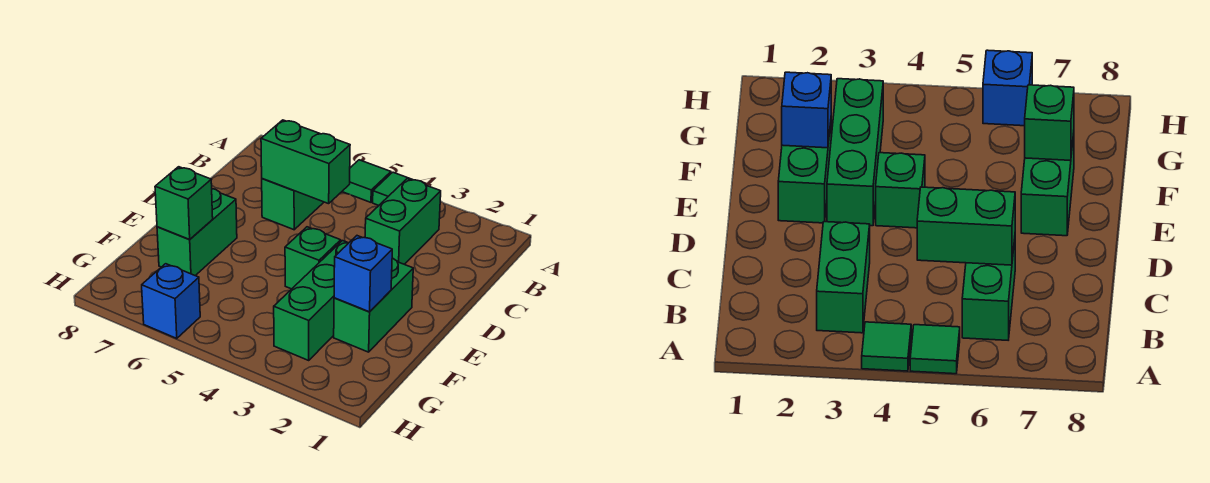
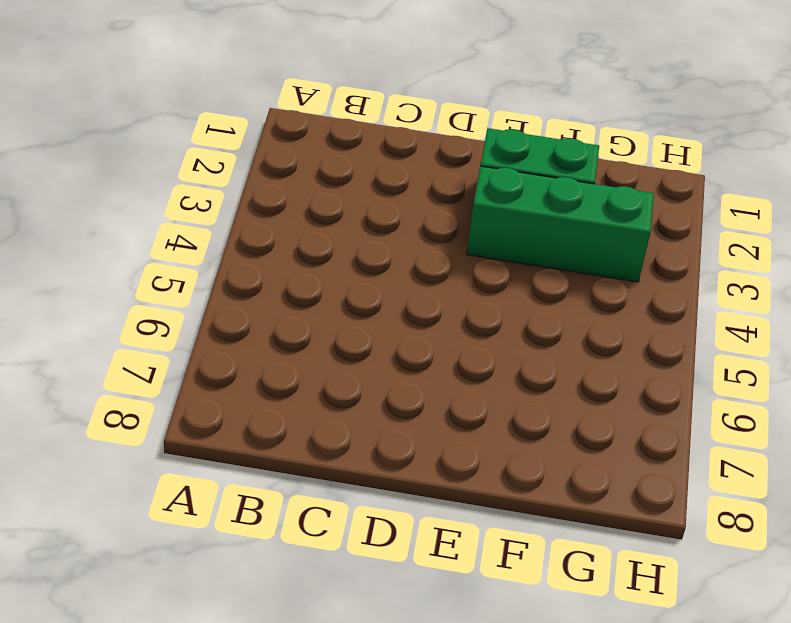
none -> green 1x1 tile [373,172,413,205]
none -> green 1x1 tile [342,160,391,202]
none -> green 1x2 brick [365,178,441,264]

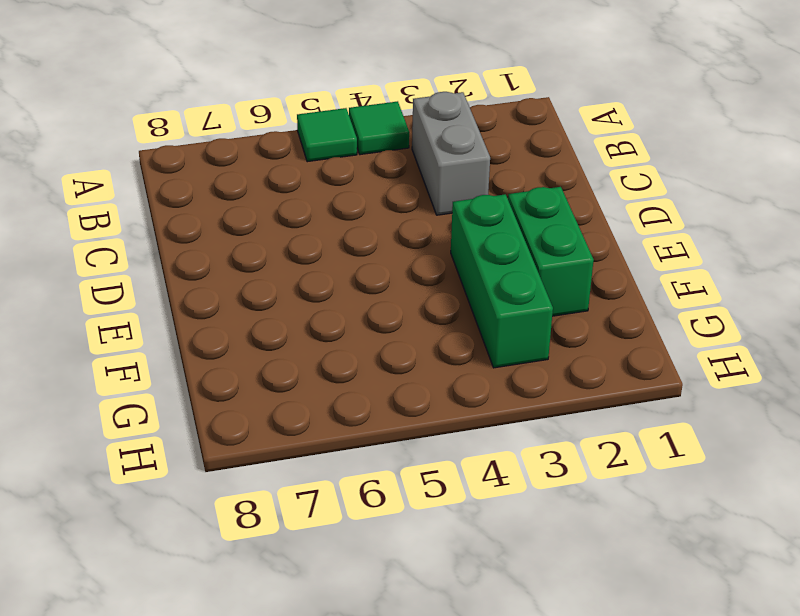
grey 1x2 brick [412,92,490,215] -> green 1x2 brick [365,178,441,264]
none -> green 1x2 brick [262,179,324,230]
none -> green 1x1 brick [285,227,341,289]
none -> green 1x2 brick [157,189,237,276]

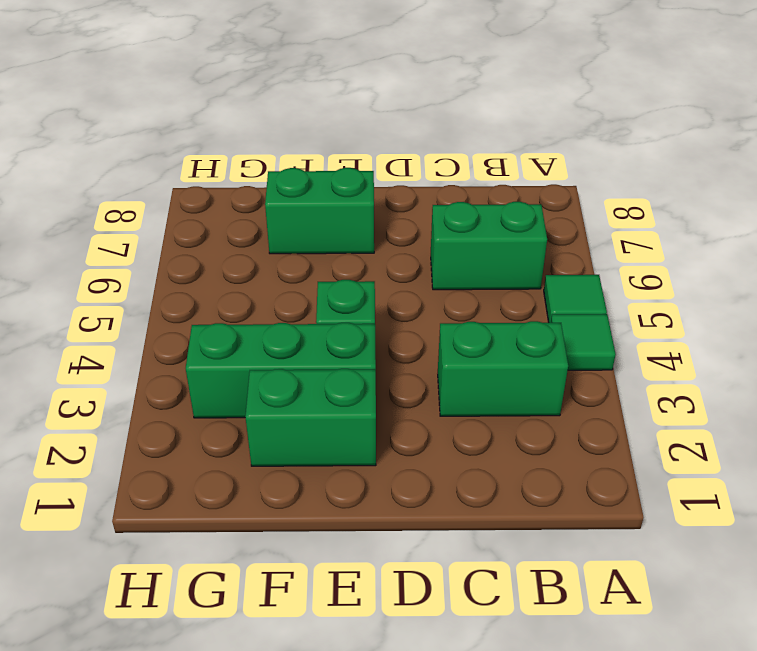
none -> blue 1x1 brick [142,264,200,339]
none -> green 1x2 brick [261,120,350,204]
none -> blue 1x1 brick [334,236,392,312]

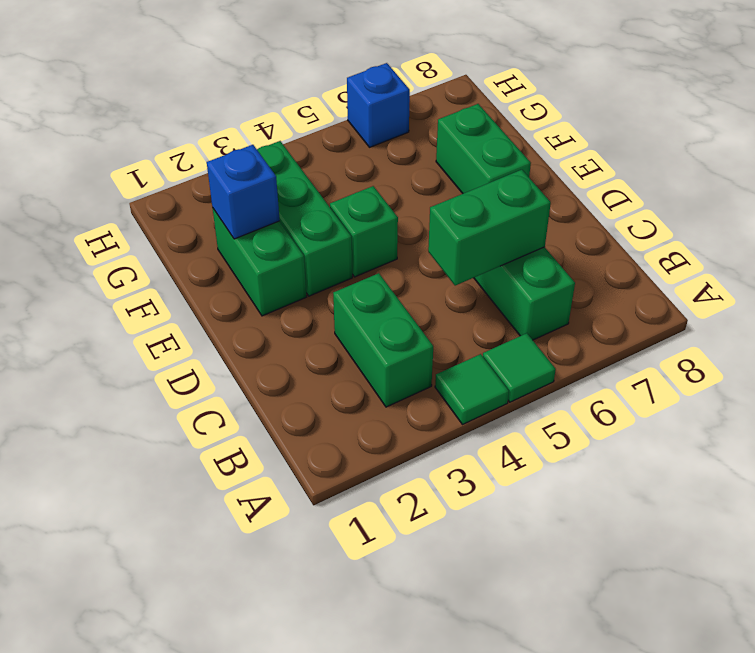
none -> green 1x1 brick [155,167,213,240]

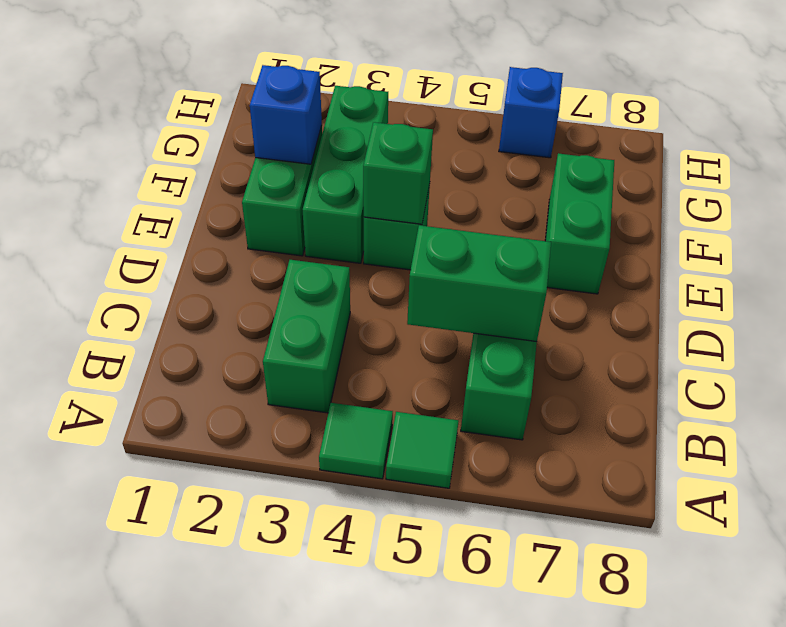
green 1x1 brick [363,122,433,224] -> green 1x1 brick moved to [155,167,213,240]

